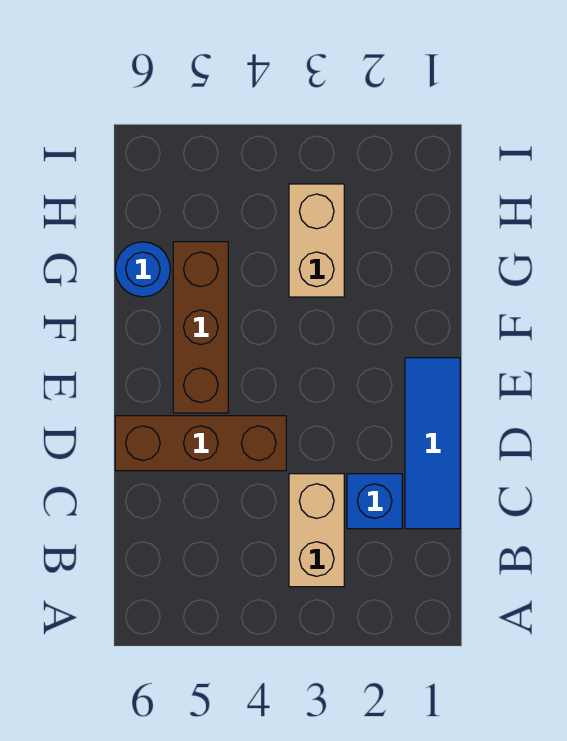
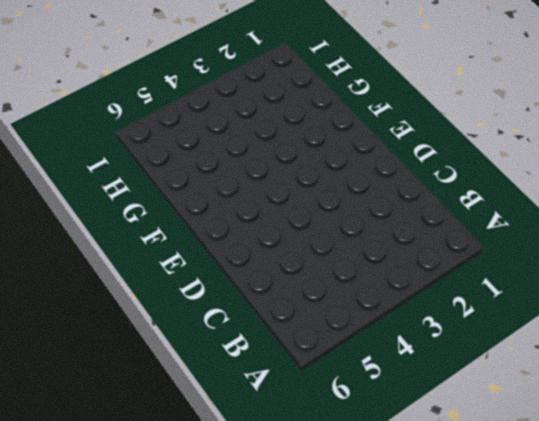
none -> tan 1x2 brick [289,474,344,587]
none -> blue 1x3 tile [405,358,460,529]

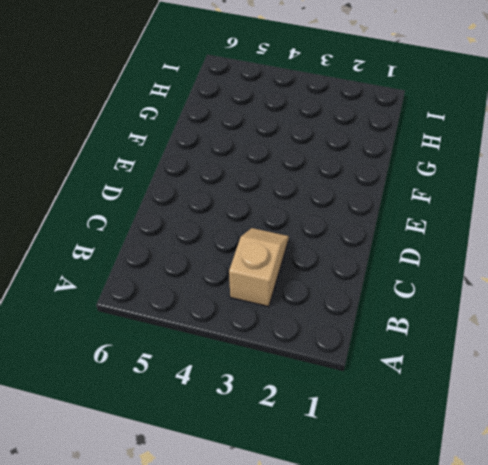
tan 1x2 slope [229,228,289,307] -> tan 1x2 brick [289,474,344,587]
none -> blue 1x3 tile [405,358,460,529]
none -> blue 1x1 brick [347,474,402,529]

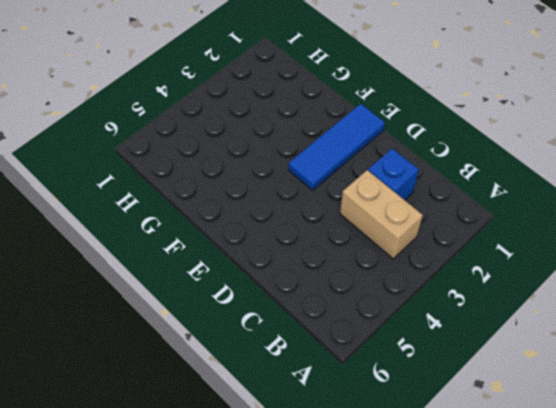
blue 1x3 tile [289,104,385,190] -> blue 1x3 tile turned to [405,358,460,529]
none -> brown 1x3 brick [115,416,286,471]
none -> brown 1x3 brick [173,242,228,413]

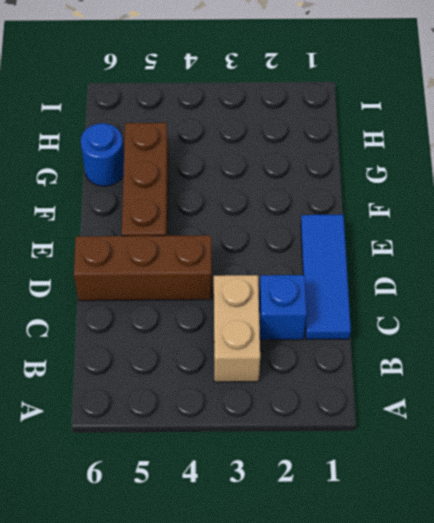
none -> tan 1x2 brick [289,184,344,297]

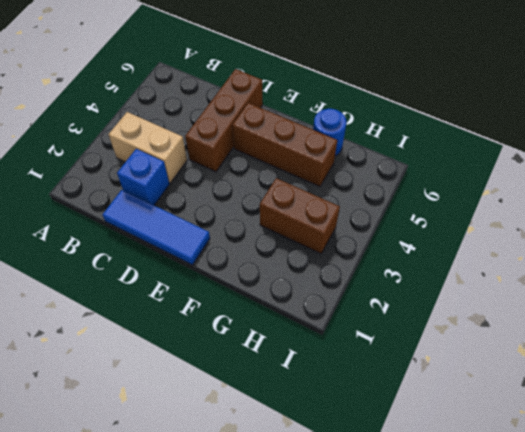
brown 1x2 brick [260,178,340,254] -> tan 1x2 brick [289,184,344,297]

